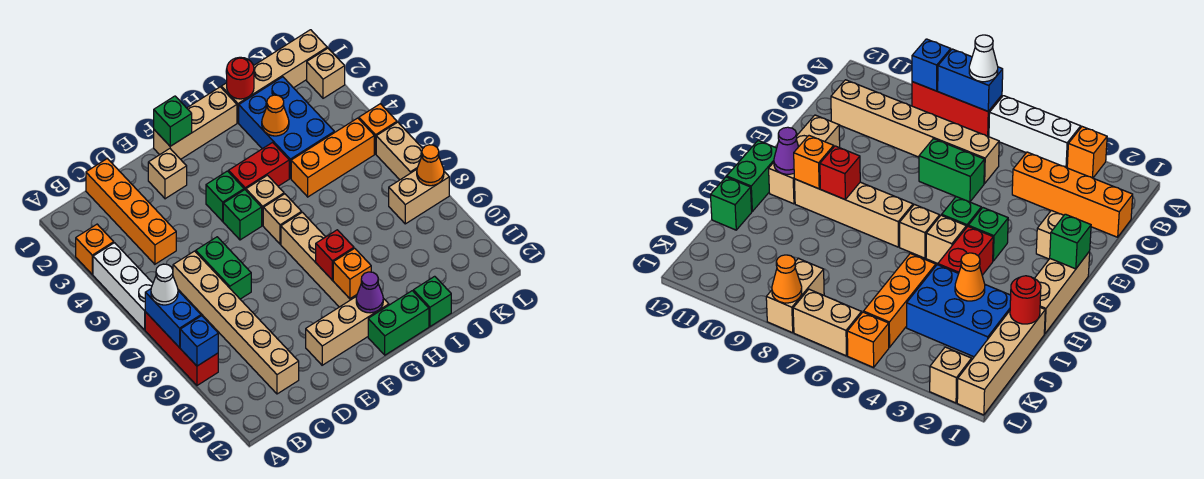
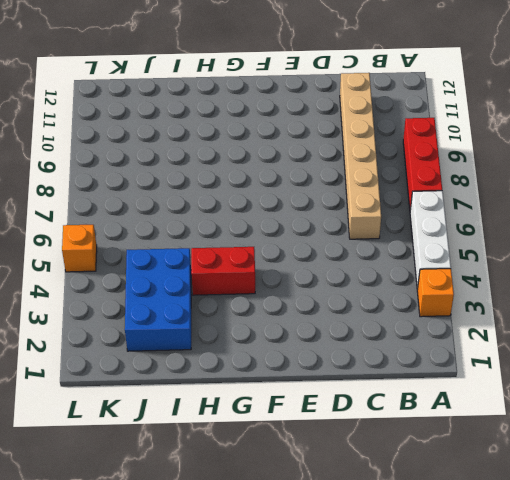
none -> orange 1x4 brick [86,159,176,264]
none -> green 1x2 brick [196,237,251,299]
none -> tan 1x1 brick [148,149,187,199]
none -> tan 1x3 brick [306,296,389,365]

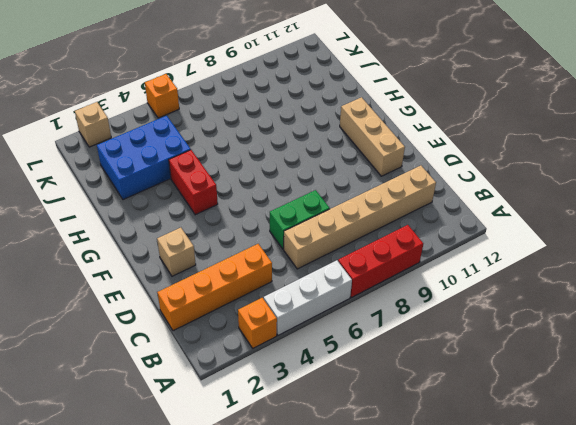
none -> tan 1x3 brick [154,87,237,159]
none -> green 1x1 brick [206,171,244,221]
none -> green 1x1 brick [223,190,262,240]
none -> tan 1x1 brick [246,175,284,225]

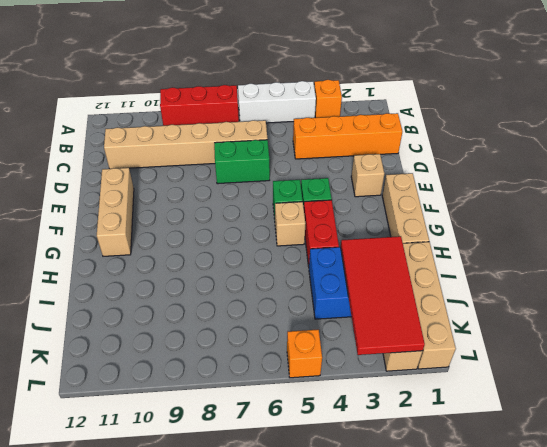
red 2x4 tile [341,236,425,355] -> orange 1x1 cone [262,95,289,136]
none -> tan 1x1 brick [263,194,302,244]
none -> tan 1x4 brick [281,212,357,307]
none -> green 1x2 brick [368,291,429,355]
none -> orange 1x3 brick [291,118,374,197]

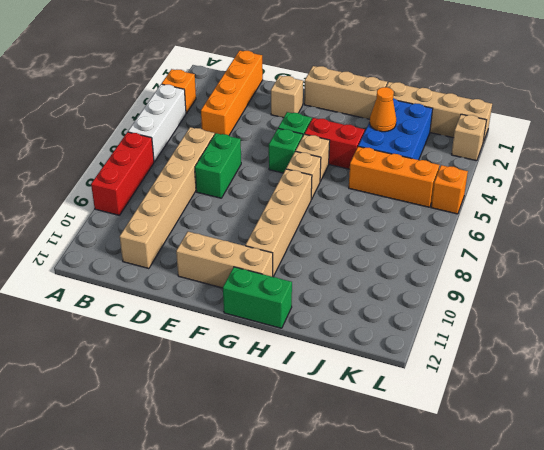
none -> green 1x1 brick [413,276,451,327]
none -> tan 1x2 brick [389,169,449,224]
none -> tan 1x2 brick [376,122,423,180]
none -> blue 1x2 brick [145,289,201,347]

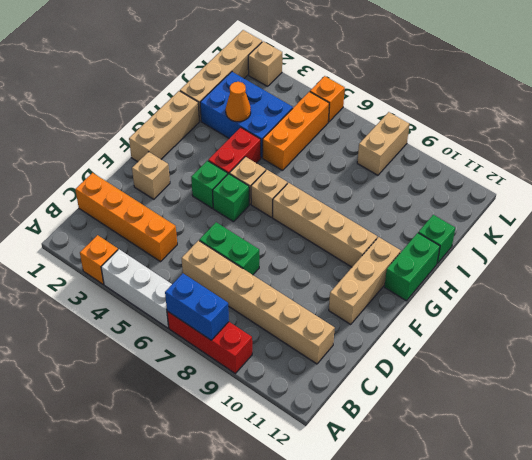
none -> tan 1x2 brick [376,122,423,180]
none -> blue 1x1 brick [180,316,218,366]
none -> green 1x1 brick [154,96,192,146]
none -> red 1x1 brick [316,230,354,280]

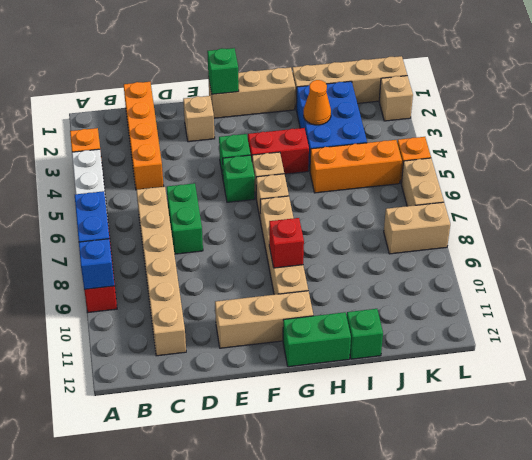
none -> orange 1x1 brick [333,248,371,299]
none -> purple 1x1 cone [356,272,383,313]
none -> red 1x1 round brick [227,57,254,99]
none -> orange 1x1 cone [417,145,444,186]

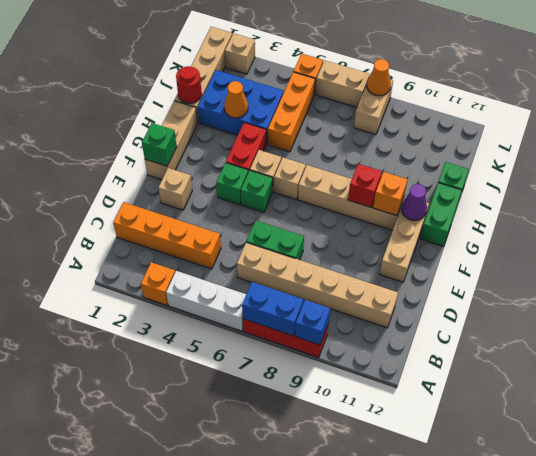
none -> white 1x1 cone [151,264,178,305]

